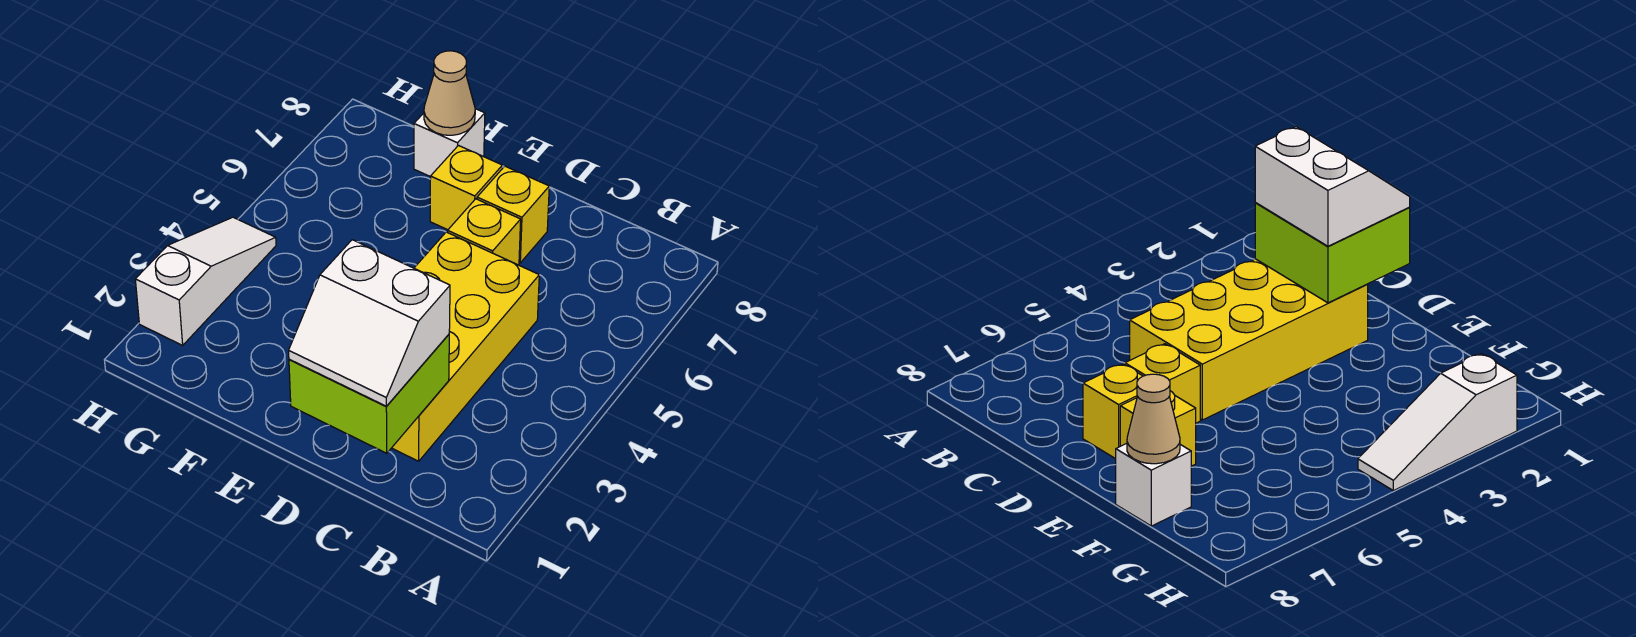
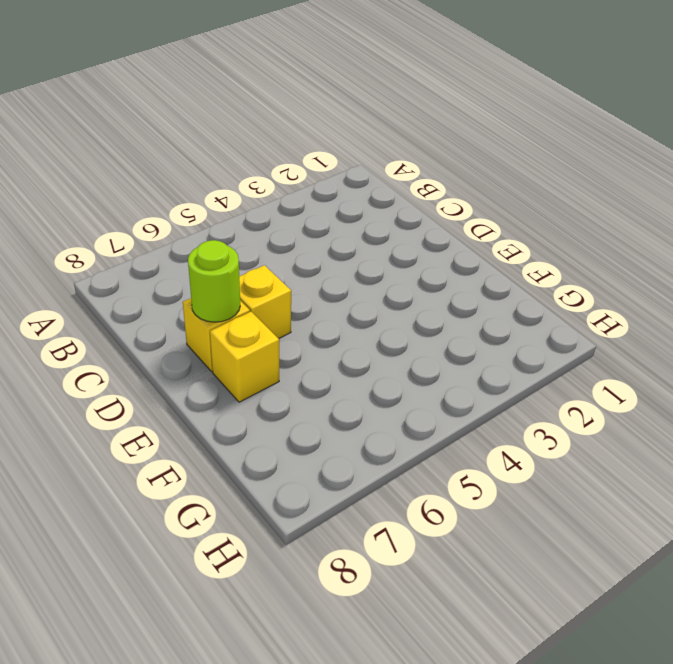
lime 1x1 round brick [188,240,240,322] -> none
none -> yellow 2x4 brick [392,232,539,461]
none -> white 1x1 brick [414,109,485,177]

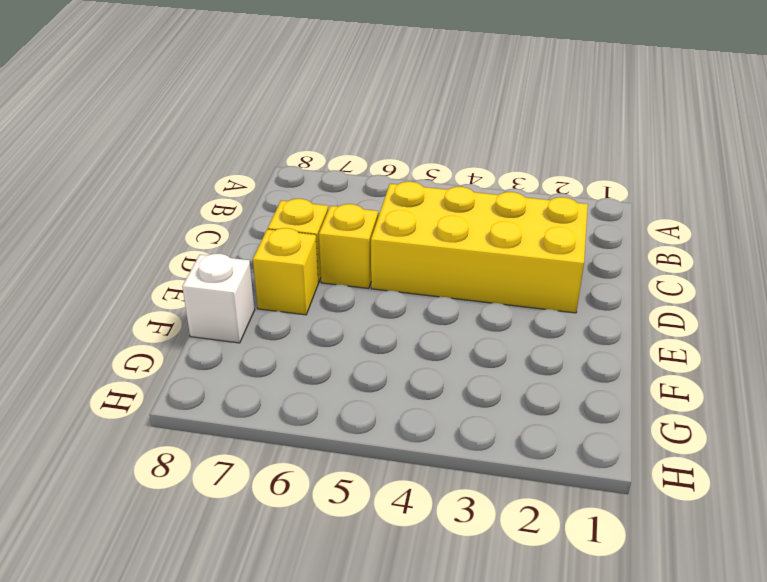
none -> white 1x3 slope [135,217,276,345]
none -> lime 2x2 brick [289,335,449,453]

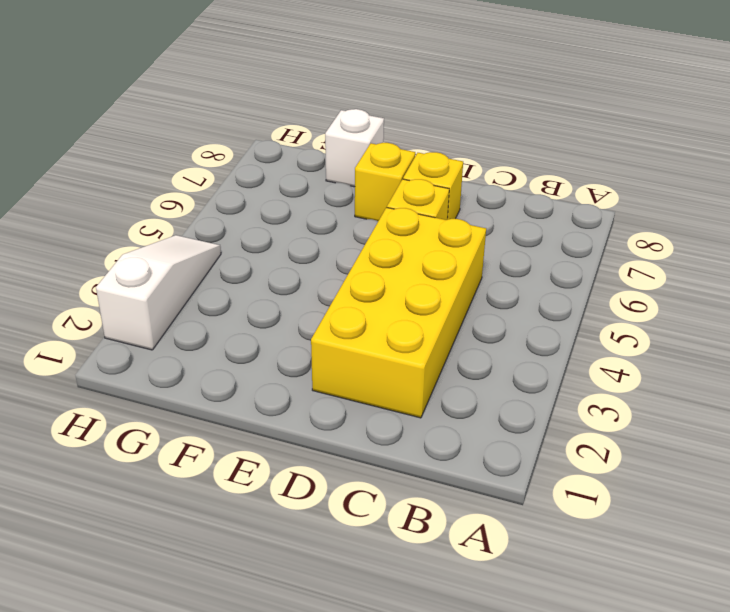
none -> lime 2x2 brick [289,335,449,453]
none -> tan 1x1 cone [424,51,475,135]

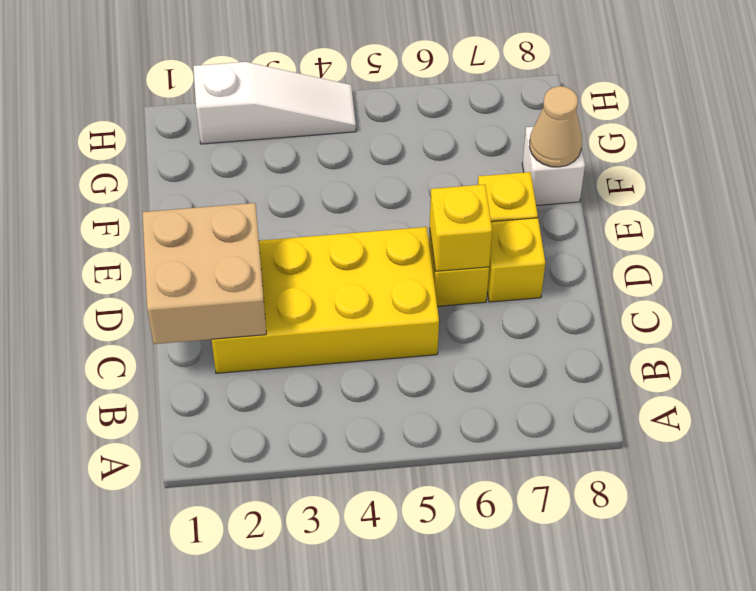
tan 2x2 brick [143,203,266,344] -> lime 2x2 brick [289,335,449,453]
yellow 1x1 brick [430,184,492,271] -> none
none -> white 2x2 slope [289,240,450,406]

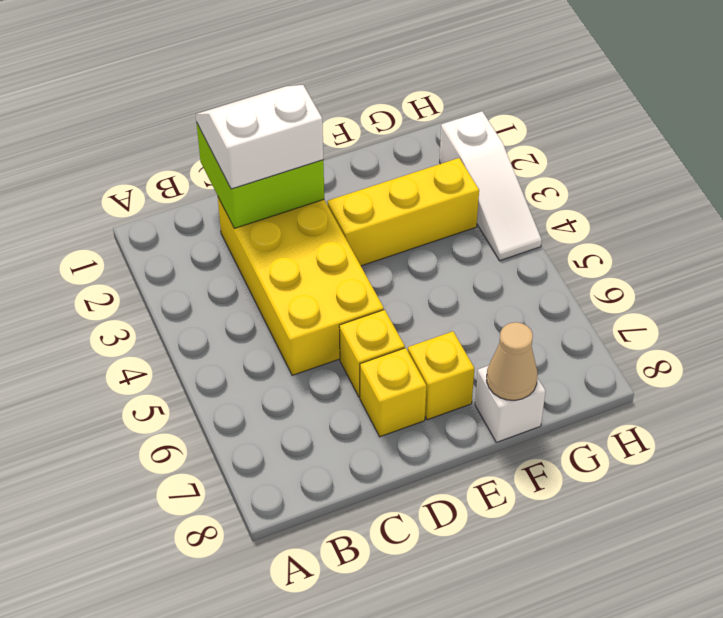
yellow 1x3 brick [327,158,479,266] -> none

